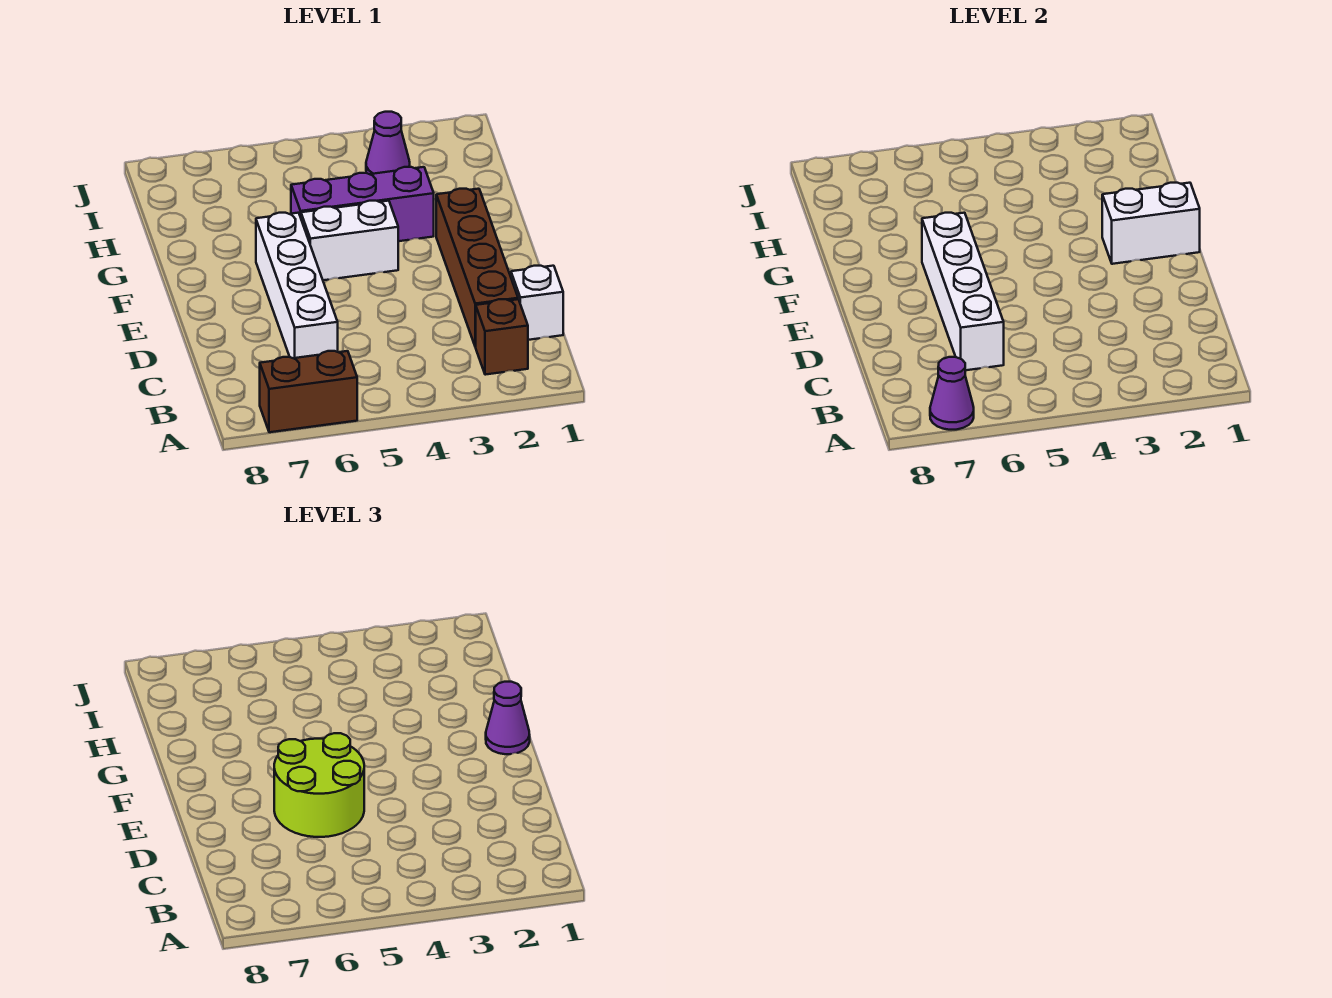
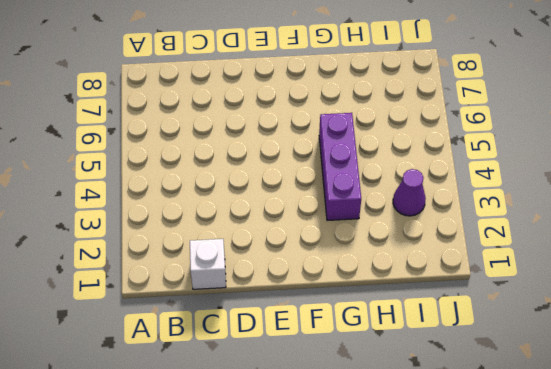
none -> brown 1x2 brick [260,351,357,432]
none -> brown 1x1 brick [476,299,528,375]
none -> brown 1x4 brick [436,189,518,347]

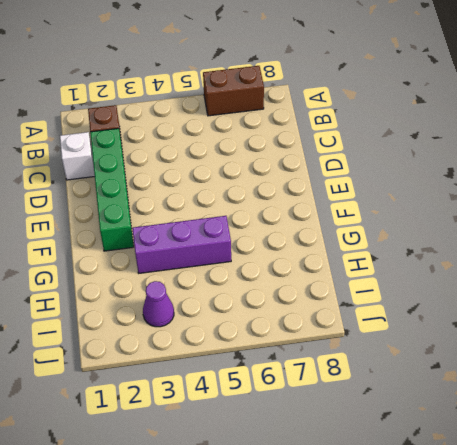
green 1x4 brick [90,128,134,251] -> brown 1x4 brick [436,189,518,347]
none -> white 1x4 brick [256,213,338,358]
none -> white 1x2 brick [301,201,398,280]
none -> purple 1x1 cone [930,357,974,430]

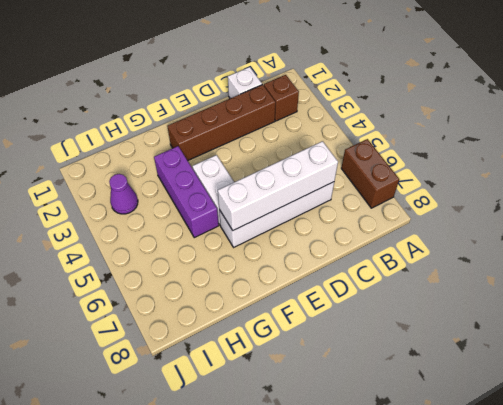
none -> purple 1x1 cone [930,357,974,430]
none -> white 1x2 brick [1102,183,1200,264]
none -> lime 2x2 round brick [274,733,364,837]

